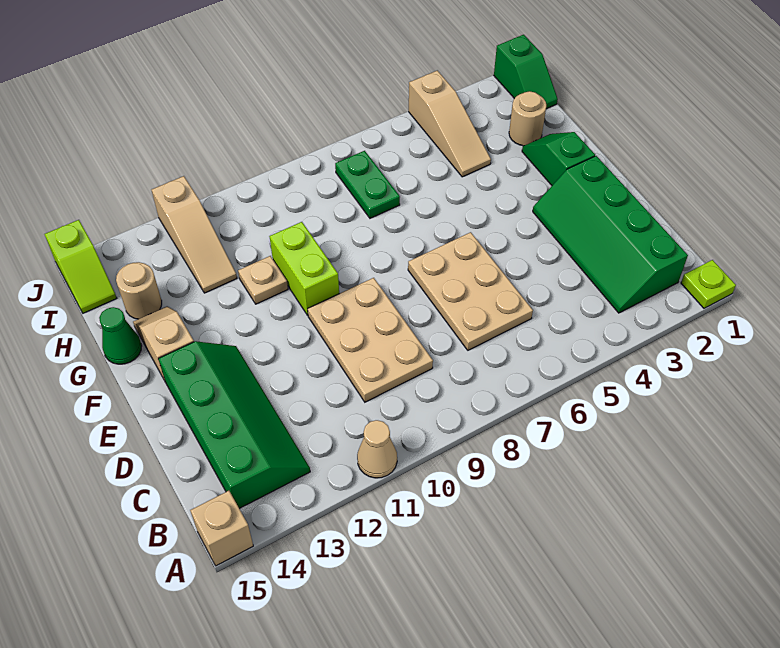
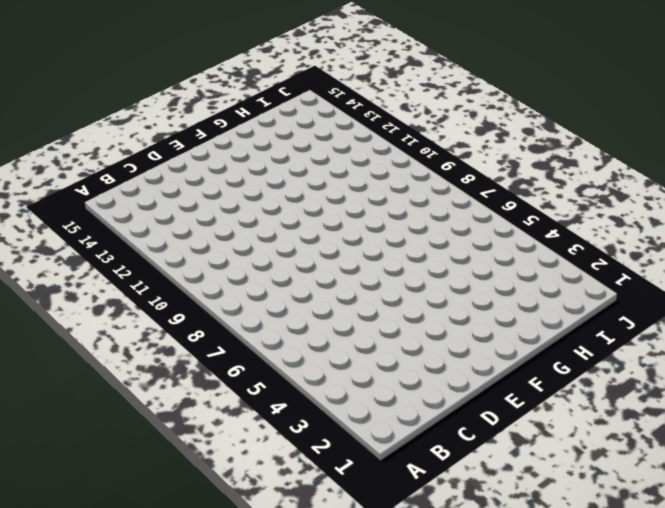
none -> lime 1x1 plate [681,260,736,308]
none -> tan 1x1 cone [357,420,397,478]
none -> tan 1x1 brick [190,491,253,566]

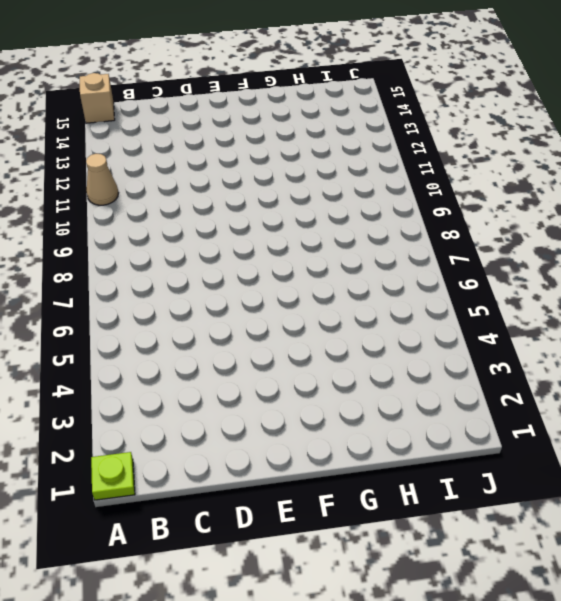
none -> green 2x4 slope [533,156,688,313]
none -> green 2x4 slope [159,341,310,509]
none -> tan 2x3 plate [408,232,533,350]

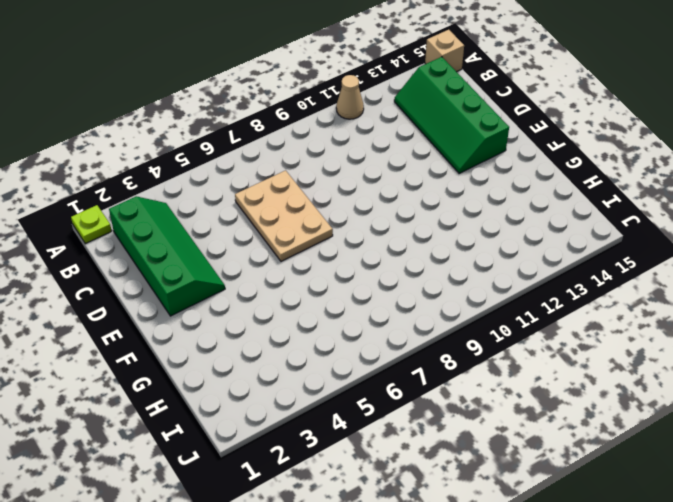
none -> tan 2x3 plate [308,278,433,402]
none -> green 1x2 slope [522,132,595,185]
none -> lime 1x2 brick [269,222,339,315]

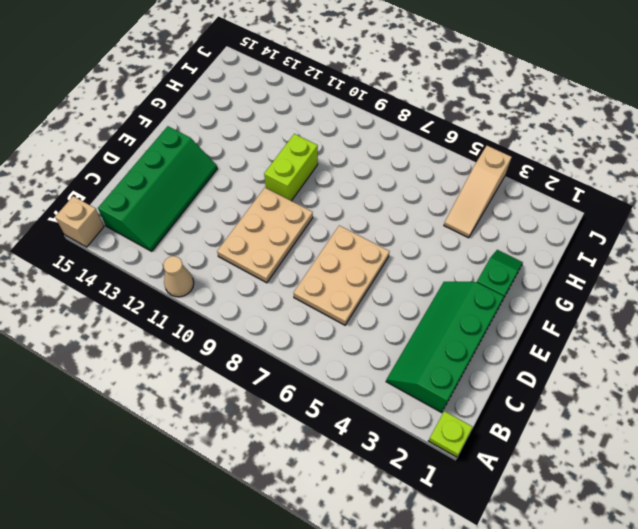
none -> tan 1x2 slope [133,306,194,381]
none -> tan 1x1 plate [238,256,288,304]
none -> green 1x1 cone [99,307,142,364]

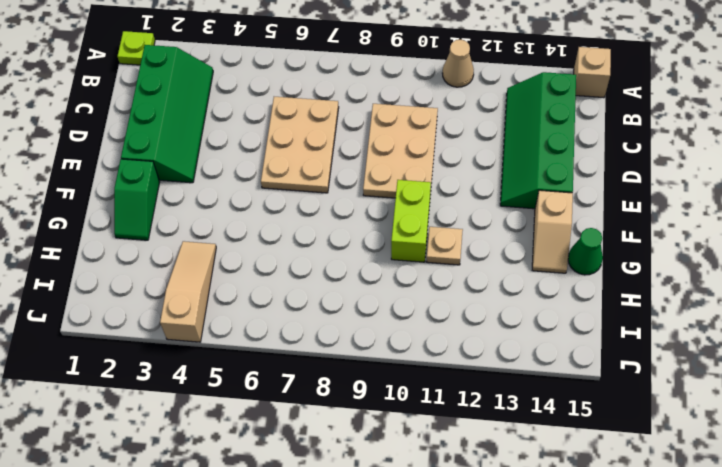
none -> tan 1x1 round brick [509,91,546,146]
none -> green 1x2 plate [335,151,400,218]
none -> tan 1x3 slope [152,176,237,293]

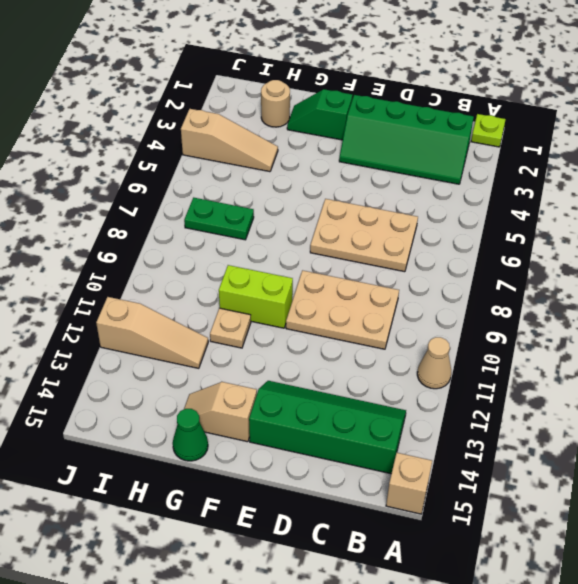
none -> tan 1x1 round brick [116,262,162,319]
none -> green 1x2 slope [494,35,558,109]
none -> lime 1x2 slope [44,220,117,313]

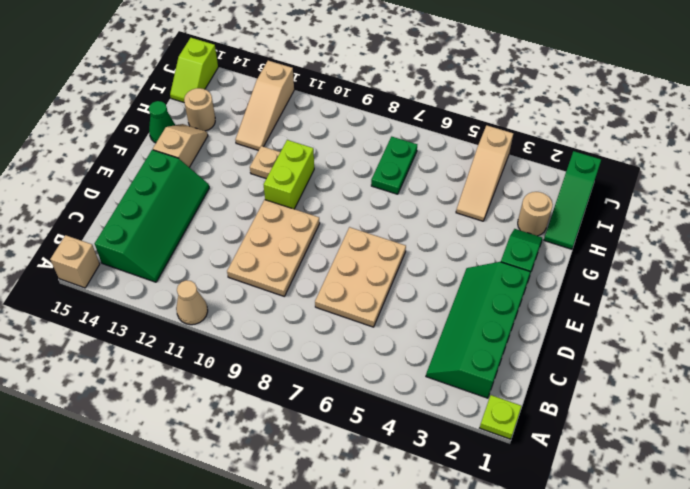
green 1x3 slope [544,151,601,249] -> green 1x2 slope [494,35,558,109]

